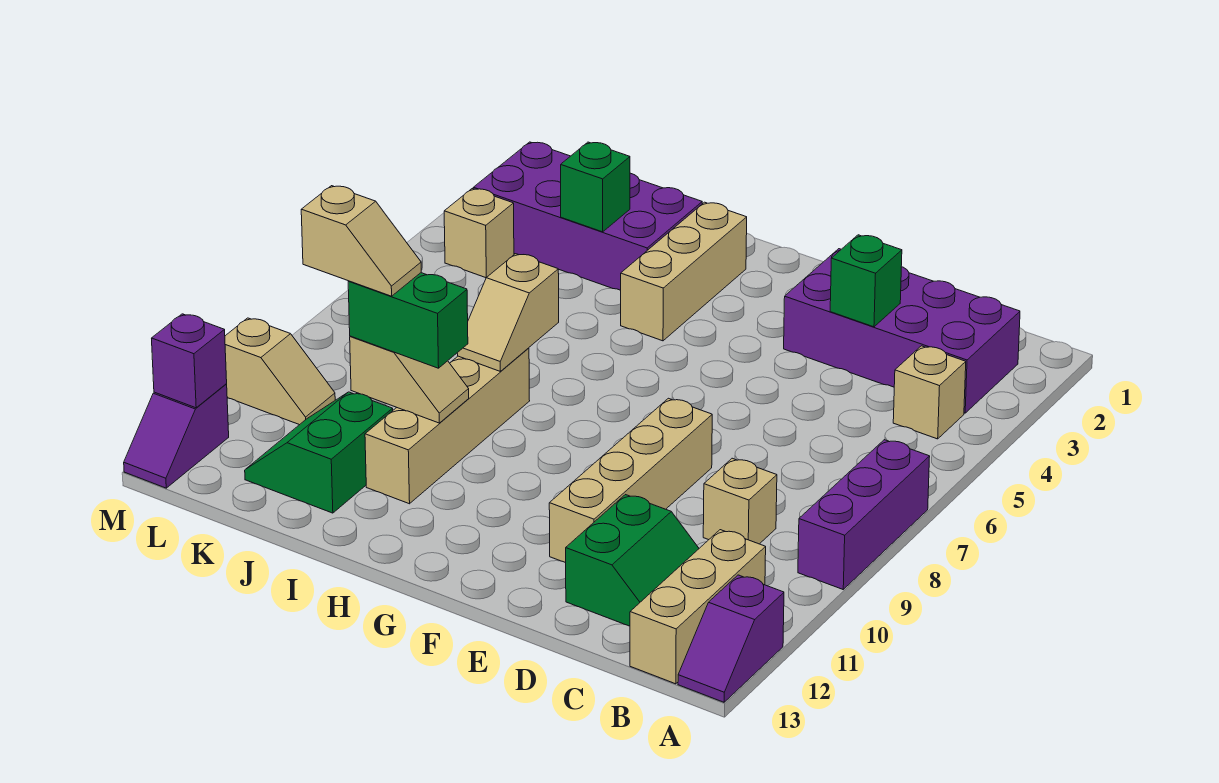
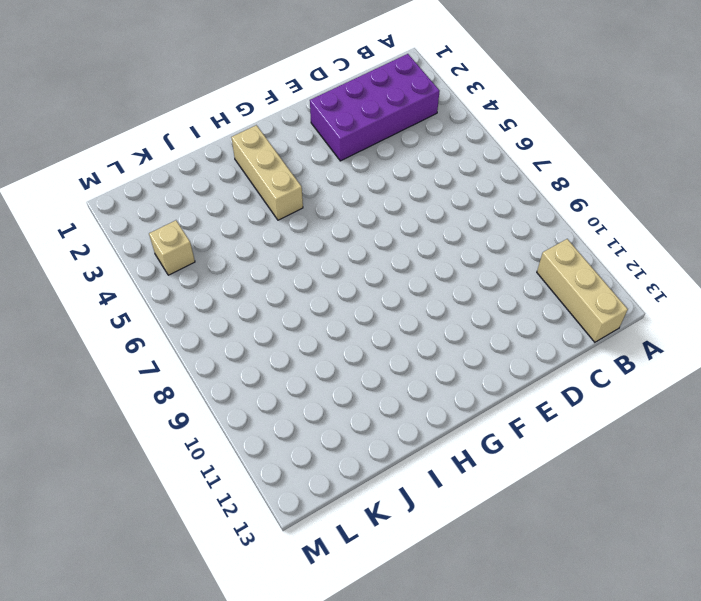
none -> purple 1x3 brick [798,440,930,589]
none -> purple 1x2 slope [678,575,784,702]
none -> tan 1x1 brick [893,346,966,439]

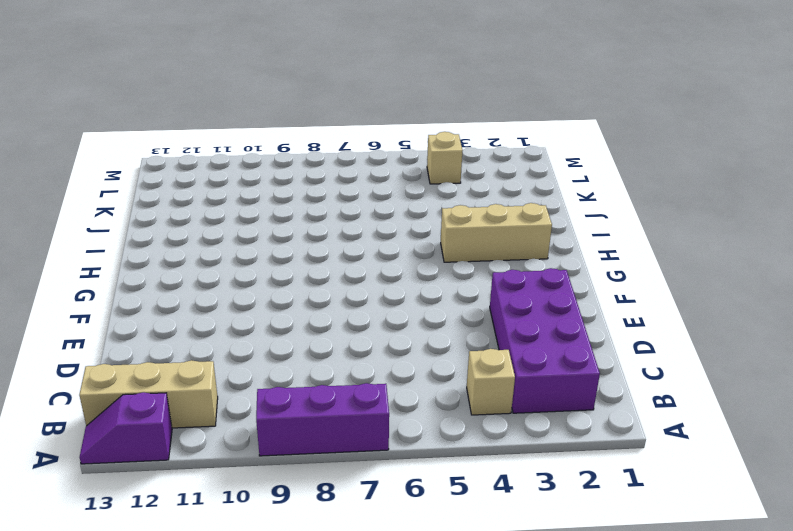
none -> tan 1x1 brick [703,458,777,544]
none -> green 2x2 slope [566,495,699,626]
none -> tan 1x4 brick [549,398,712,563]

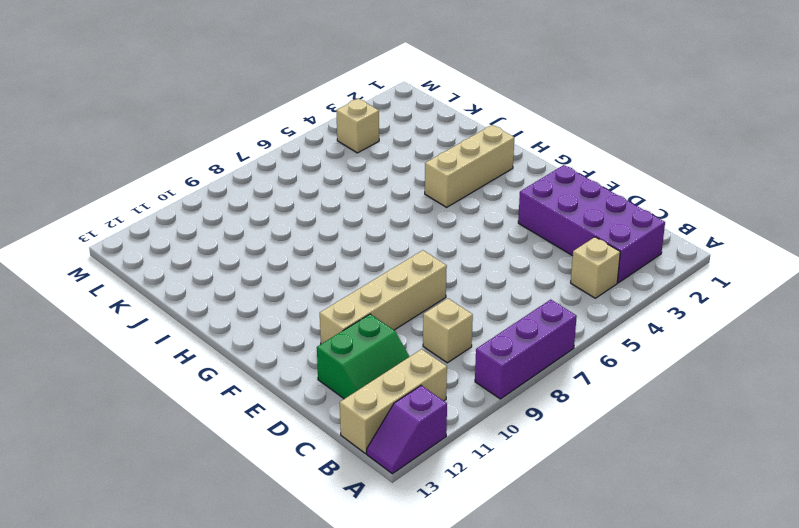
none -> purple 2x4 brick [473,142,702,290]
none -> tan 1x4 brick [365,348,530,504]
none -> green 2x2 slope [245,392,393,513]

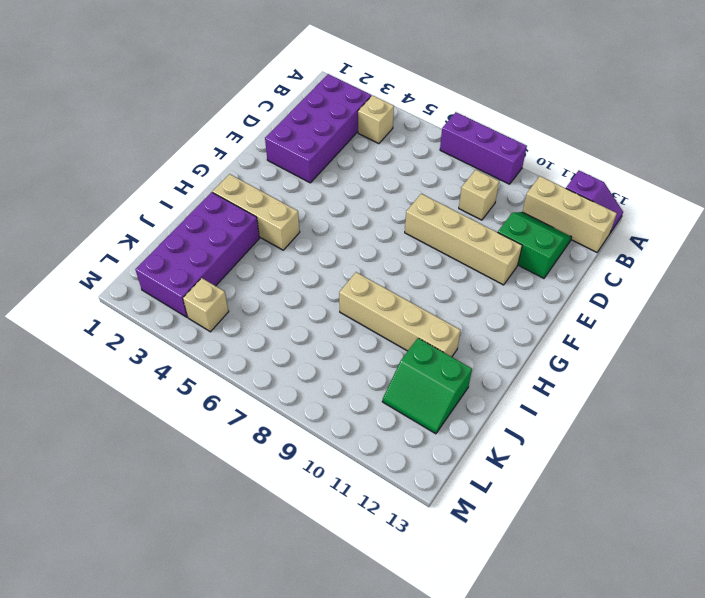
none -> tan 1x2 slope [225,318,335,425]
none -> purple 1x2 slope [124,384,229,488]
none -> green 1x1 brick [830,235,902,327]

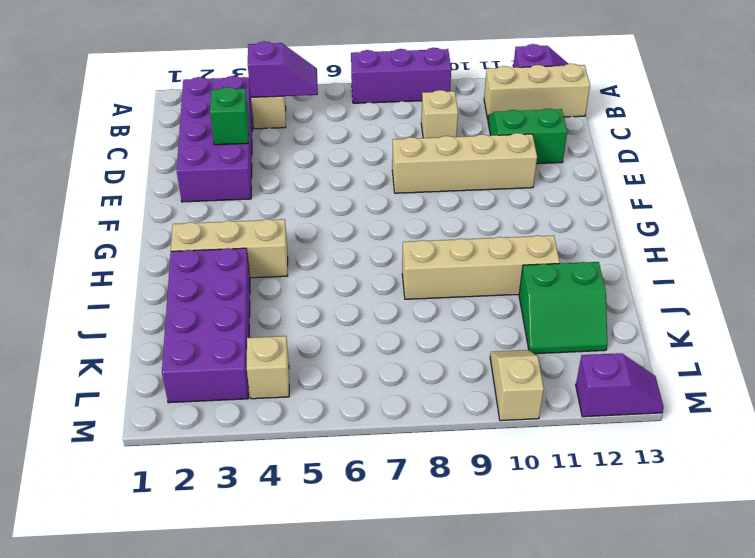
purple 1x2 slope [248,41,318,97] -> none
none -> tan 1x2 slope [457,254,559,372]
none -> tan 1x2 slope [350,336,469,423]
none -> green 1x1 brick [561,142,630,232]

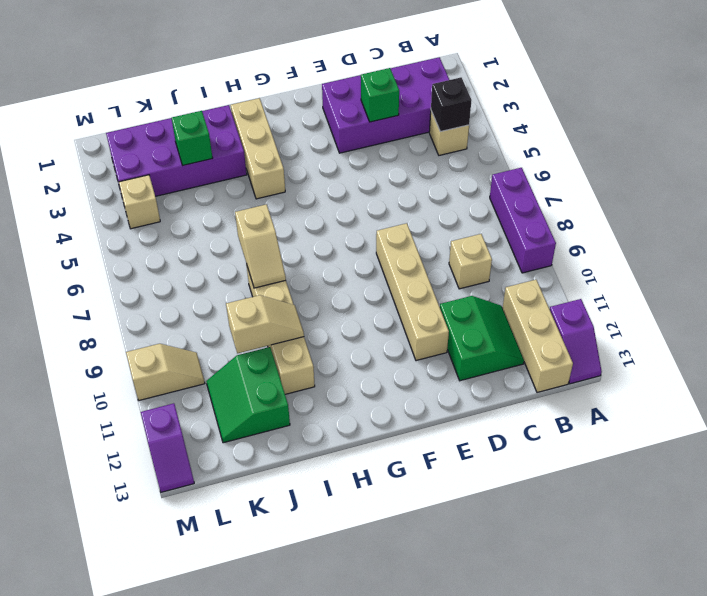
black 1x1 brick [431,77,472,132] -> none
none -> purple 1x1 brick [152,314,227,408]
none -> green 1x2 brick [348,273,468,368]
none -> tan 1x2 slope [301,186,421,296]

